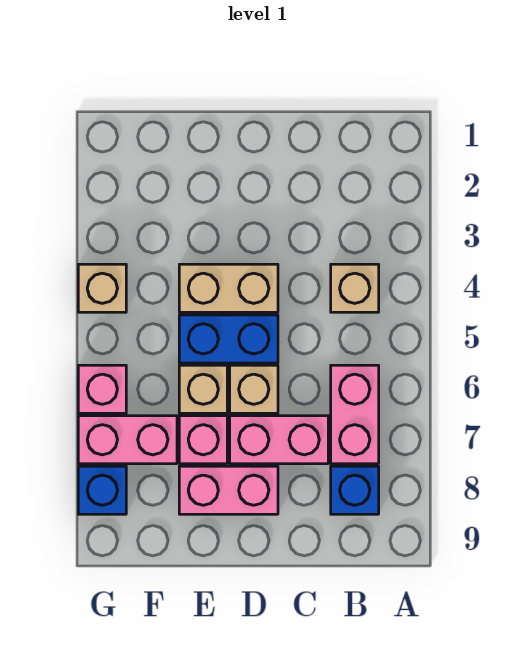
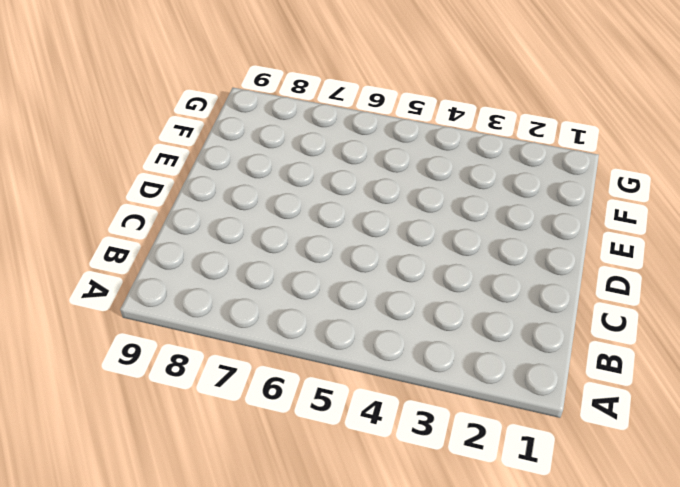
none -> tan 1x1 brick [331,264,379,312]
none -> pink 1x2 brick [331,365,379,464]
none -> blue 1x1 brick [331,466,379,514]

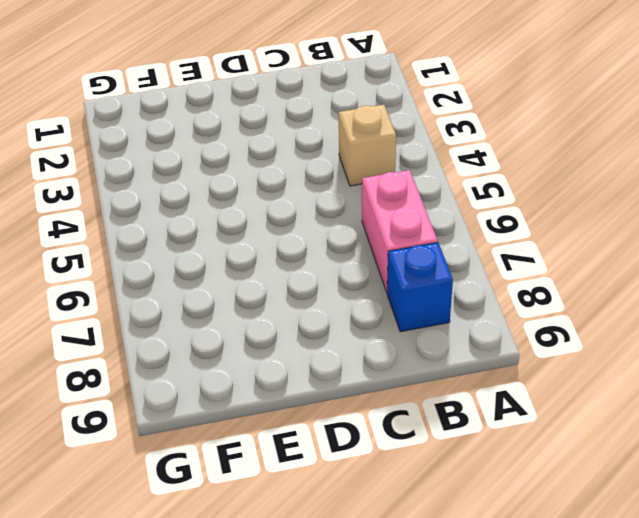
none -> pink 1x2 brick [230,416,328,464]
none -> tan 1x2 brick [179,264,278,312]
none -> blue 1x2 brick [179,315,278,363]

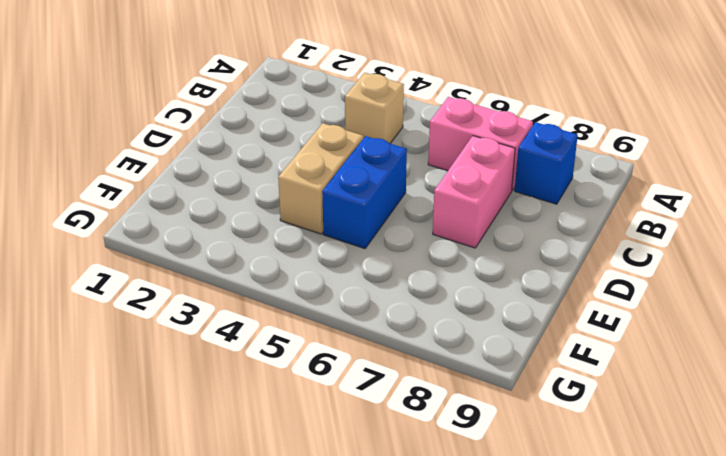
none -> tan 1x1 brick [230,365,278,413]
none -> pink 1x2 brick [179,466,278,514]
none -> tan 1x1 brick [179,365,227,413]

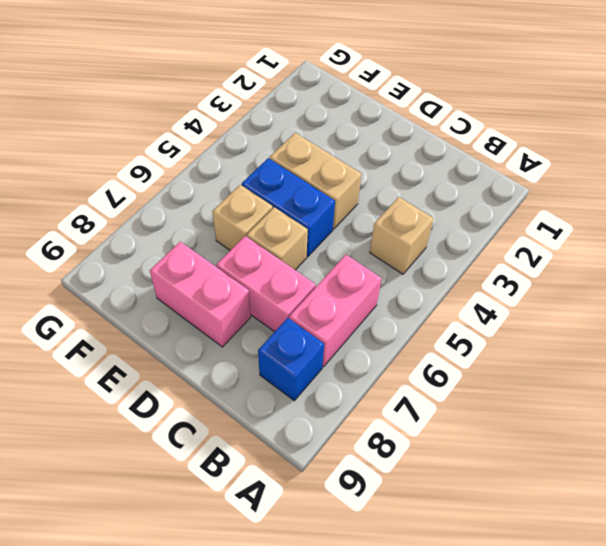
none -> pink 1x1 brick [179,416,227,464]
none -> pink 1x2 brick [78,416,177,464]
none -> tan 1x1 brick [78,264,126,312]

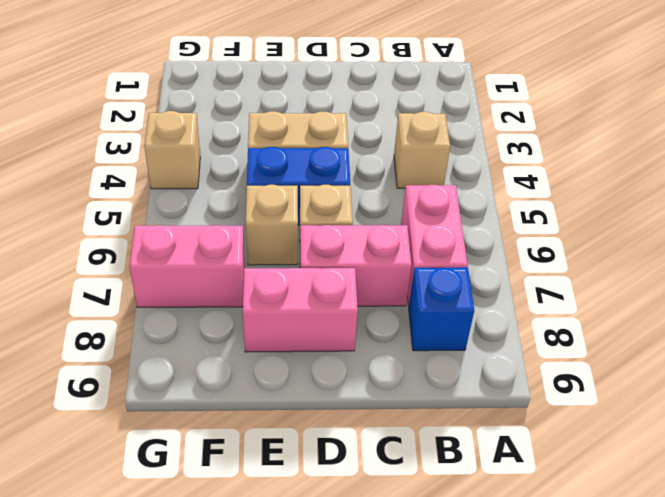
none -> pink 1x1 brick [179,416,227,464]
none -> pink 1x1 brick [78,365,126,413]
none -> blue 1x1 brick [78,466,126,514]

